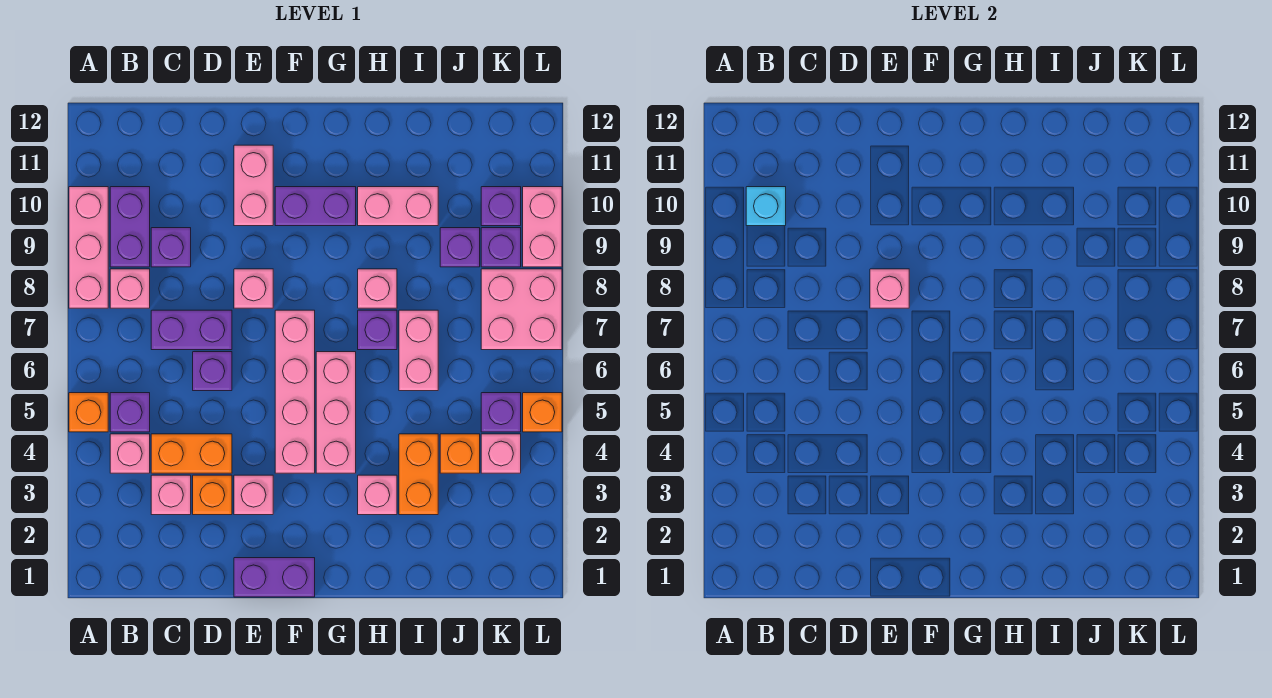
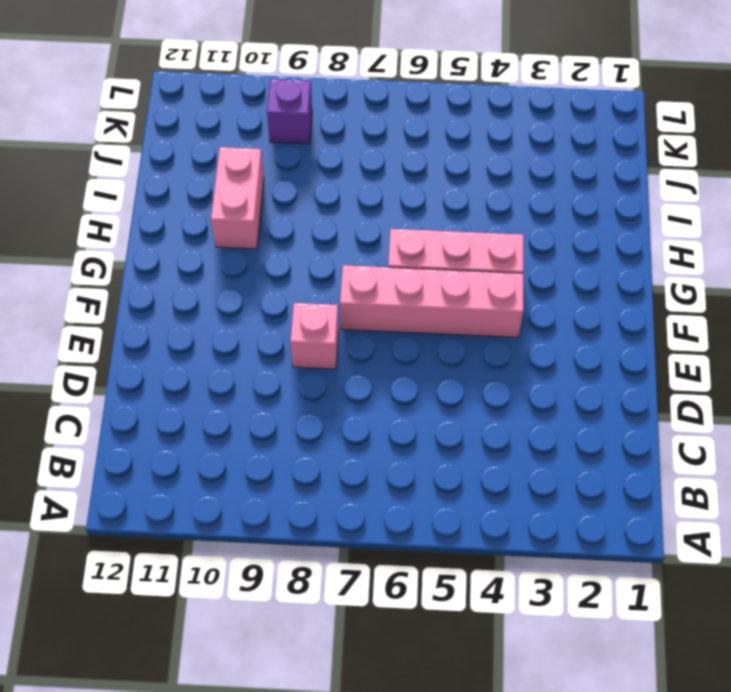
none -> orange 1x1 brick [69,393,108,432]
none -> pink 1x3 brick [69,187,108,308]
none -> pink 1x1 brick [110,434,150,473]
none -> purple 1x1 brick [110,393,150,432]

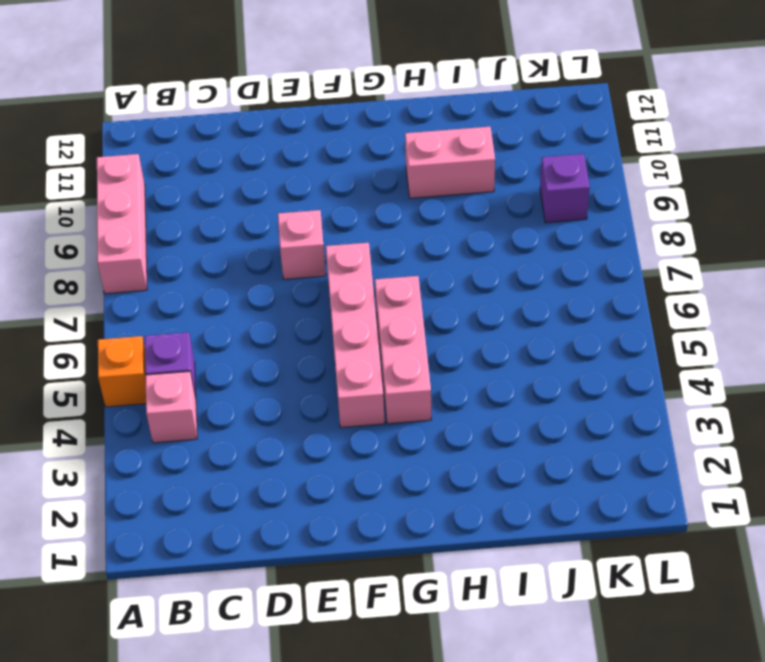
none -> pink 1x1 brick [110,269,150,308]
none -> purple 1x2 brick [110,187,150,267]
none -> pink 1x1 brick [151,475,191,515]
none -> orange 1x2 brick [151,434,232,473]

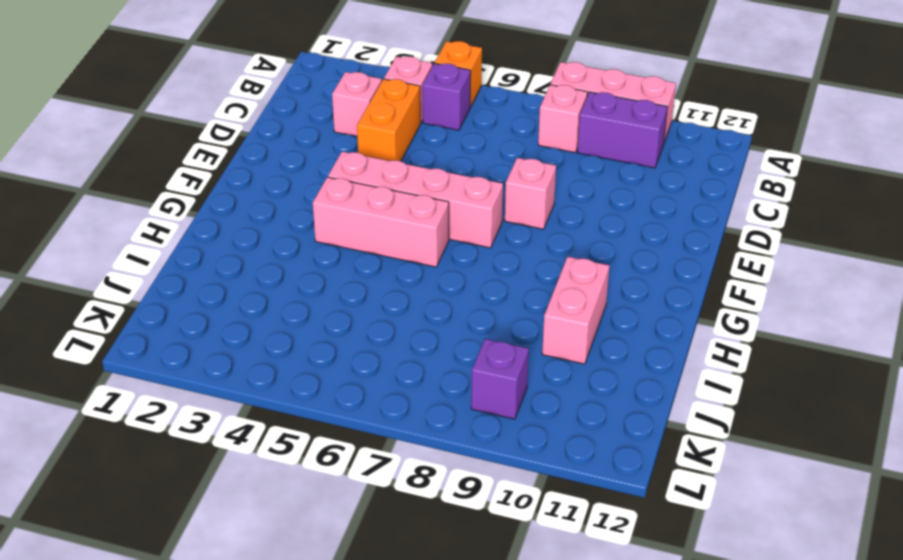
none -> purple 1x2 brick [151,310,232,350]
none -> purple 1x1 brick [151,228,191,267]
none -> orange 1x1 brick [193,475,232,515]
none -> purple 1x1 brick [193,352,232,391]

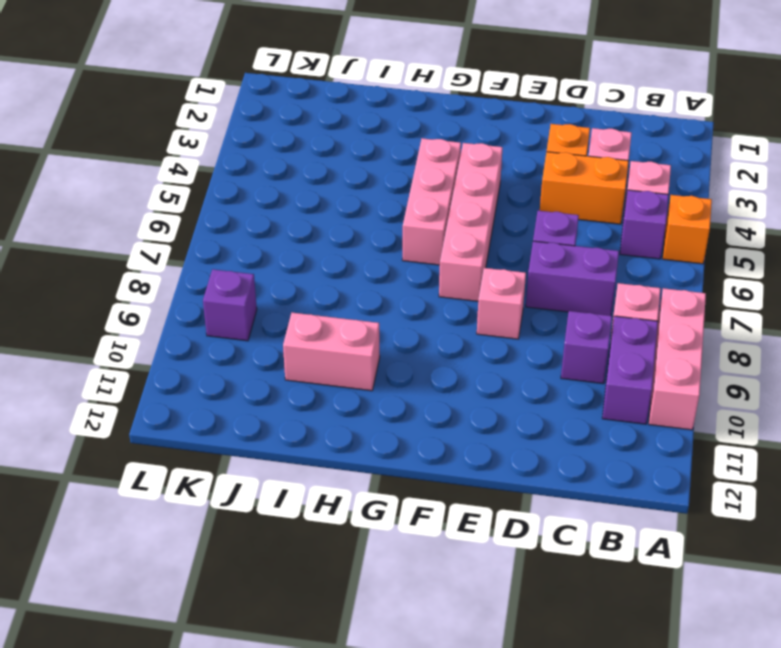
none -> purple 1x2 brick [234,558,315,597]
none -> pink 1x1 brick [234,475,273,515]
none -> pink 1x2 brick [234,145,273,226]
none -> purple 1x2 brick [275,187,356,226]

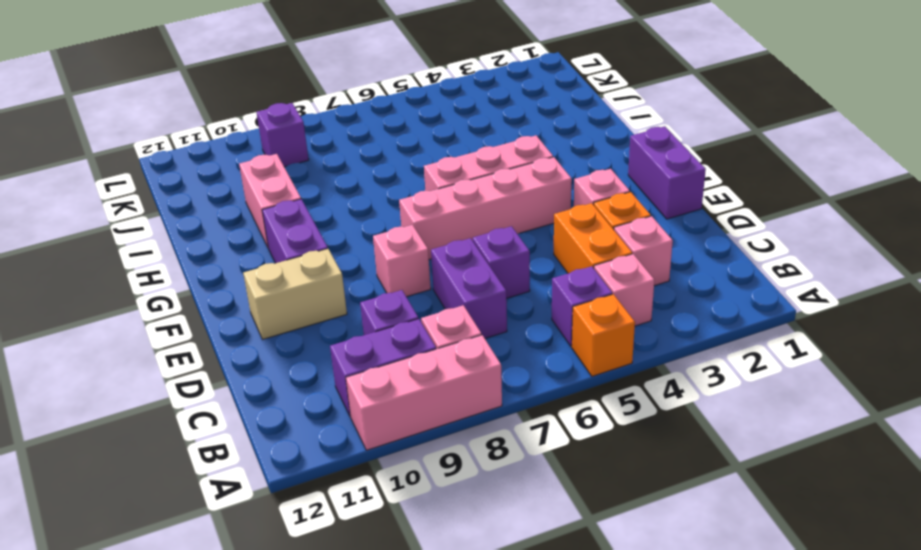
tan 1x2 brick [243,249,347,339] -> pink 1x2 brick [234,145,273,226]
none -> pink 1x1 brick [358,475,397,515]
none -> purple 1x1 brick [358,310,397,350]
none -> pink 1x1 brick [358,269,397,308]
none -> orange 1x2 brick [399,434,438,515]

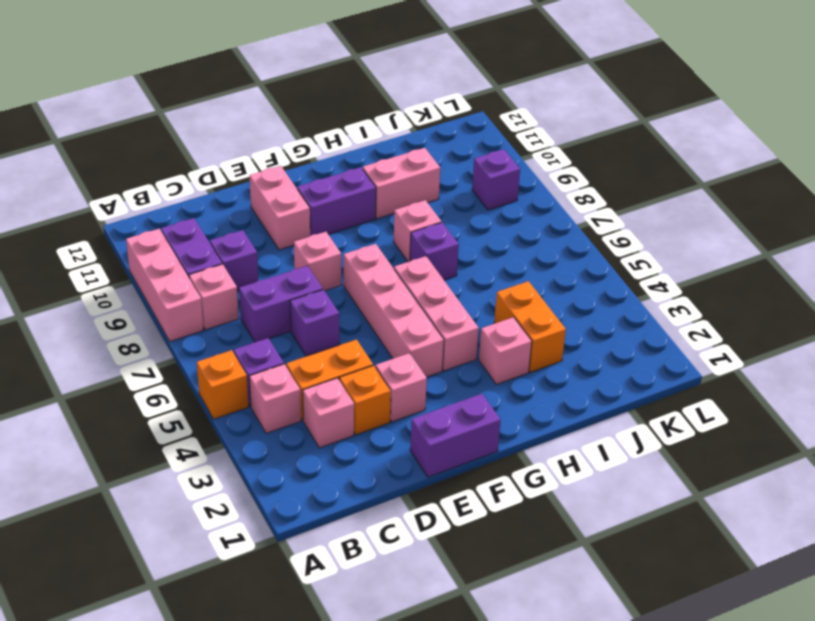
none -> pink 1x2 brick [399,310,438,391]
none -> orange 1x1 brick [440,434,480,473]
none -> purple 1x1 brick [440,228,480,267]
none -> pink 1x1 brick [481,434,521,473]

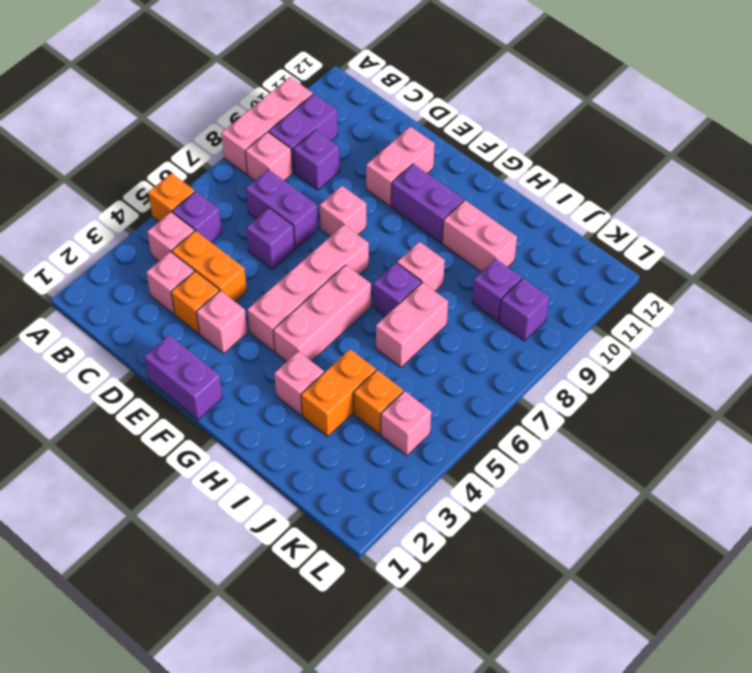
none -> purple 1x1 brick [481,393,521,432]
none -> pink 2x2 brick [481,269,562,350]
none -> purple 1x1 brick [481,187,521,226]
none -> orange 1x1 brick [523,393,562,432]

